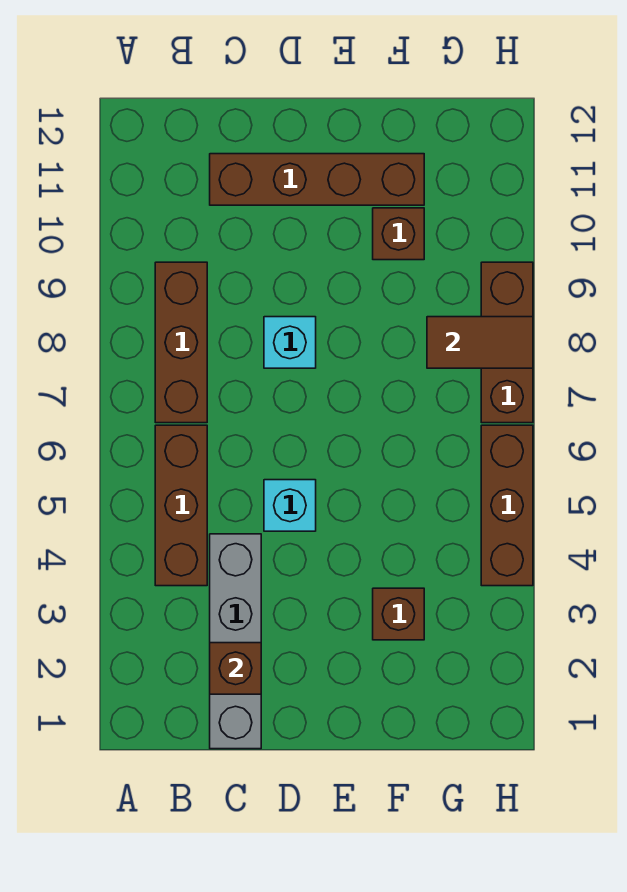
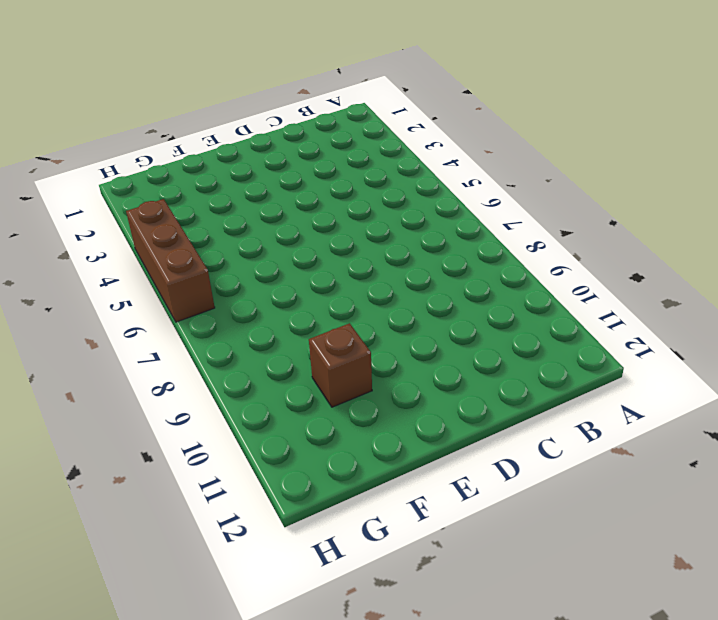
none -> brown 1x3 brick [155,425,207,586]
none -> brown 1x3 brick [155,262,207,423]
none -> grey 1x4 brick [210,534,261,749]

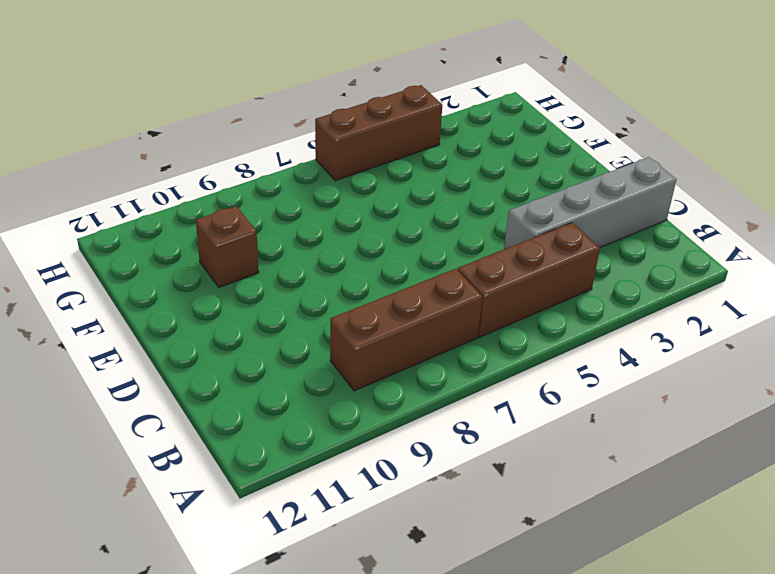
none -> brown 1x4 brick [210,154,424,205]
none -> cyan 1x1 brick [264,480,316,531]
none -> cyan 1x1 brick [264,317,316,368]

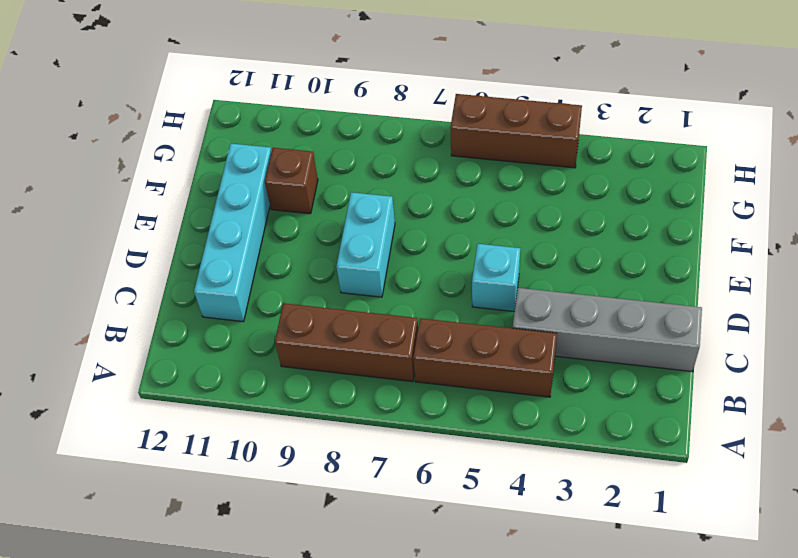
cyan 1x4 brick [194,144,272,322] -> brown 1x4 brick [210,154,424,205]
cyan 1x2 brick [336,192,395,297] -> cyan 1x1 brick [264,317,316,368]
none -> brown 1x1 brick [373,588,424,640]
none -> brown 1x3 brick [481,262,533,423]
none -> brown 1x1 brick [210,643,261,694]

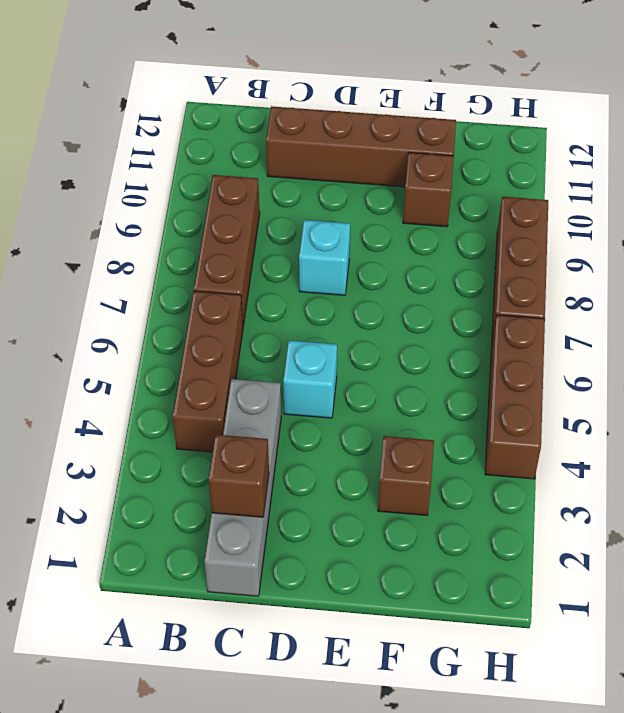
none -> brown 1x2 tile [427,317,533,368]

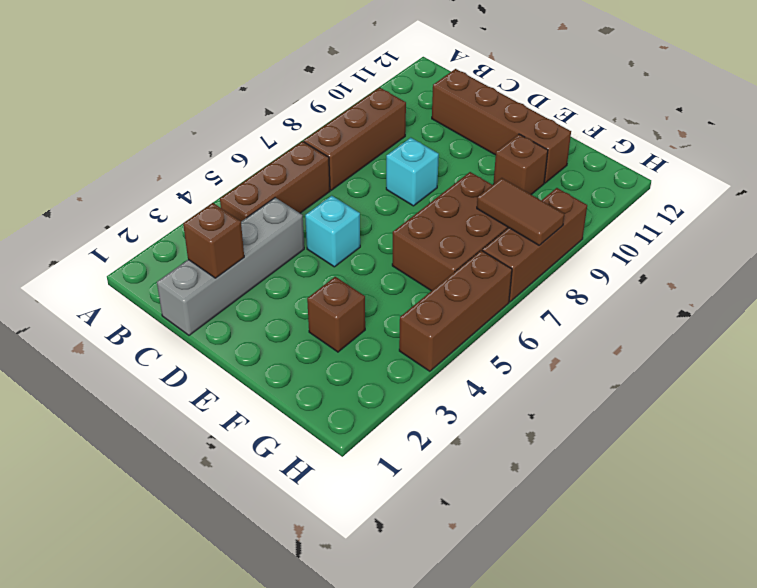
brown 2x3 brick [392,172,508,291] -> none

